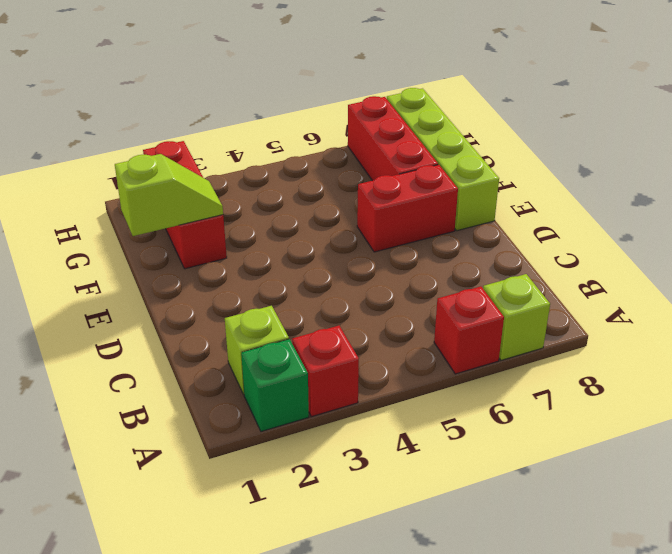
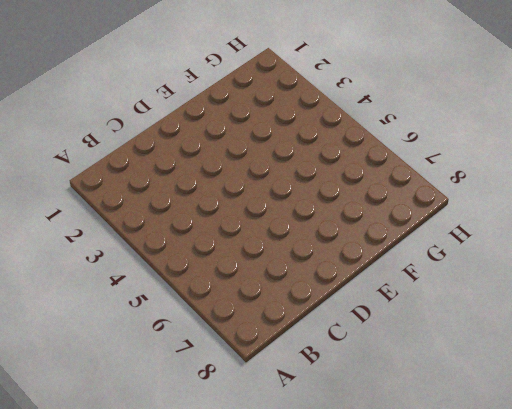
none -> green 1x1 brick [241,339,309,431]
none -> red 1x1 brick [292,326,359,417]

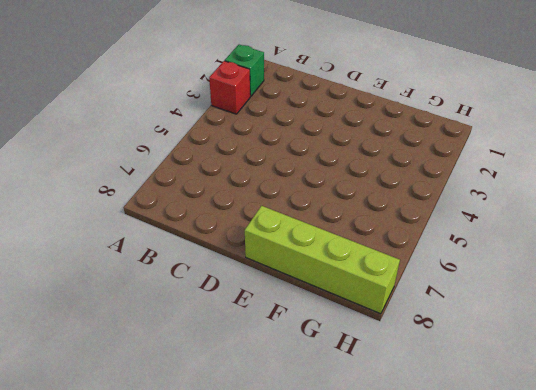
none -> red 1x1 brick [434,286,504,374]
none -> lime 1x1 brick [483,274,550,360]

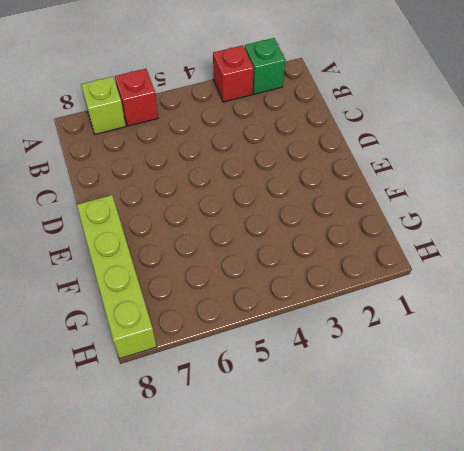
none -> lime 1x1 brick [225,306,289,394]
none -> red 1x2 brick [357,165,458,252]

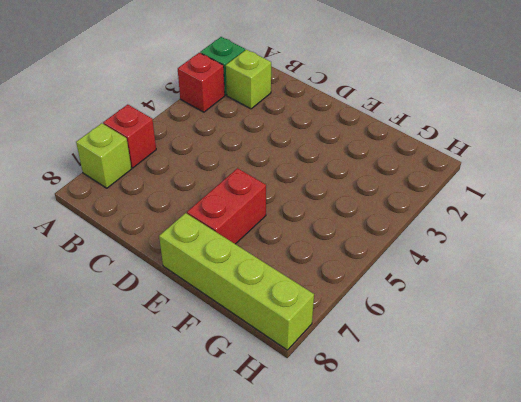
none -> red 1x3 brick [143,141,227,269]
none -> red 1x3 brick [348,96,438,181]

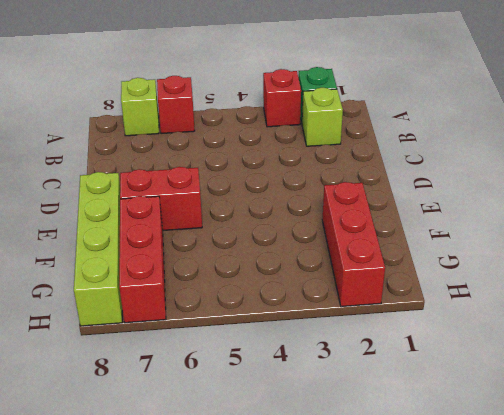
none -> lime 1x2 slope [115,154,223,236]

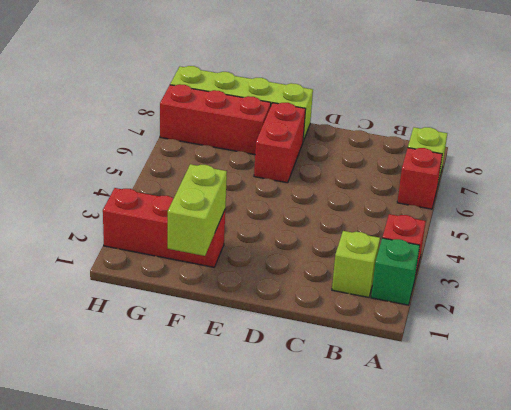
lime 1x2 brick [168,164,227,256] -> lime 1x2 slope [115,154,223,236]

